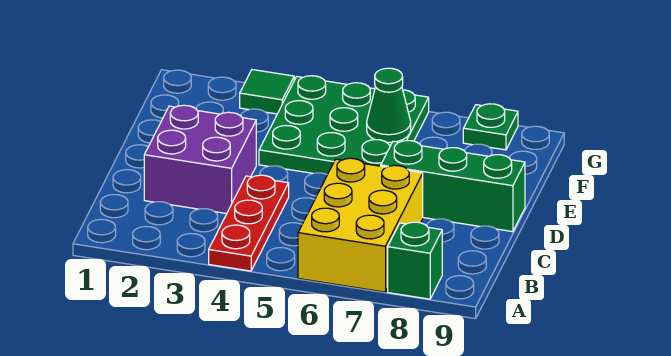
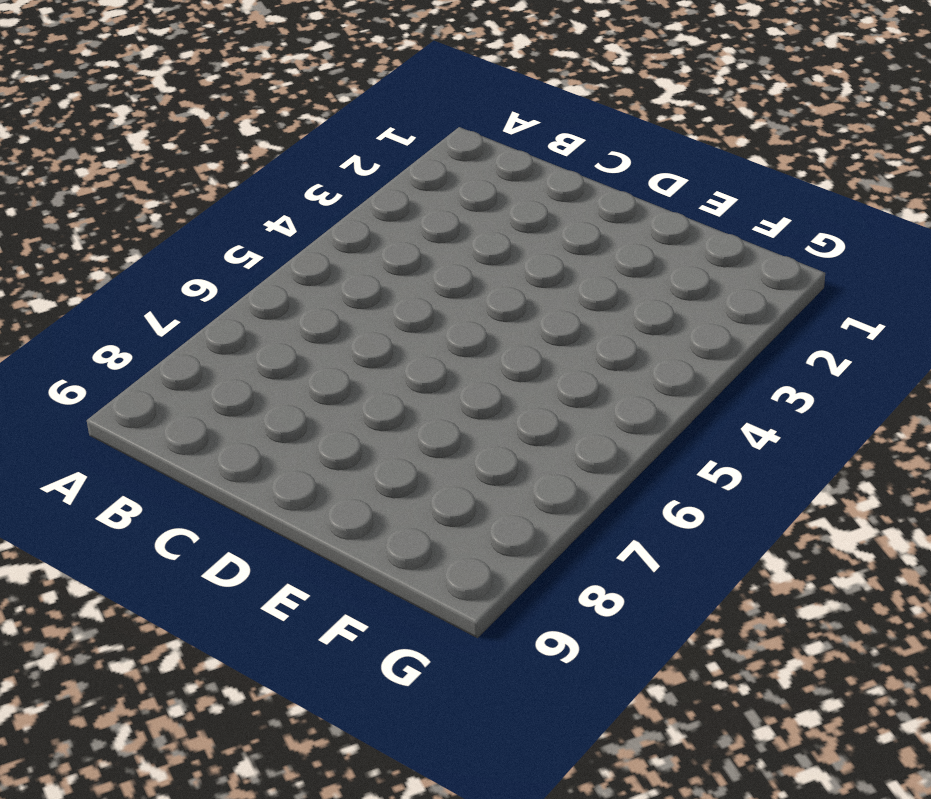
none -> red 1x3 plate [209,175,289,271]
none -> yellow 2x3 brick [298,158,423,292]

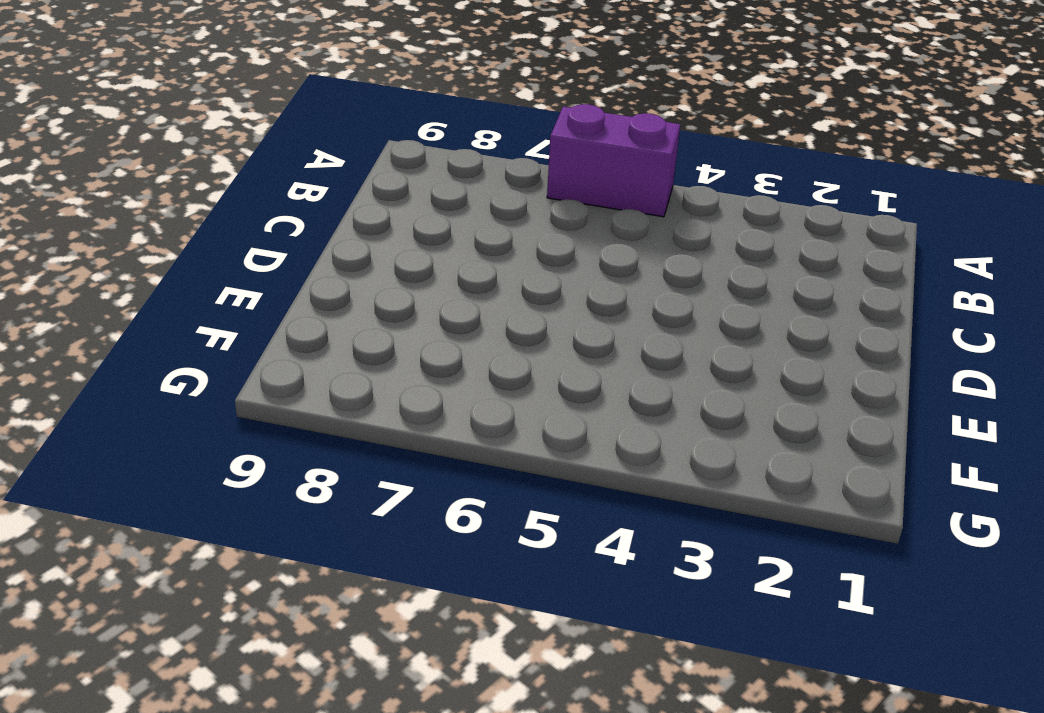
purple 1x2 brick [547,104,680,217] -> yellow 2x3 brick [298,158,423,292]
none -> red 1x3 plate [209,175,289,271]
none -> green 1x1 brick [388,222,442,299]

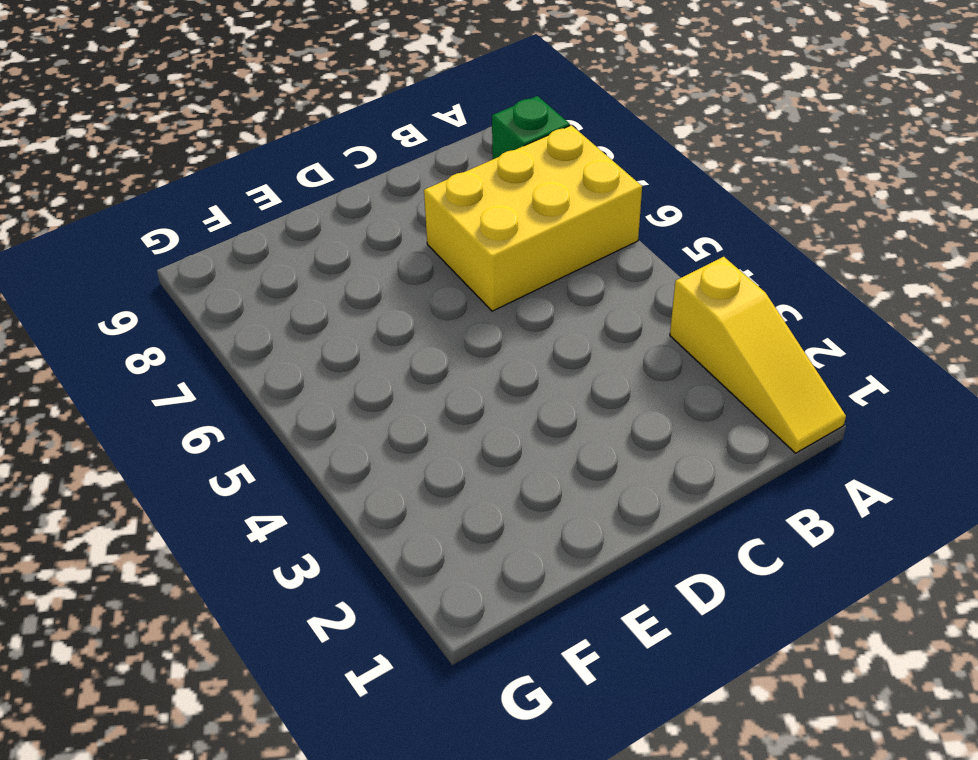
yellow 1x3 slope [670,257,846,453] -> none
none -> red 1x3 plate [209,175,289,271]
none -> purple 2x2 brick [144,105,256,214]

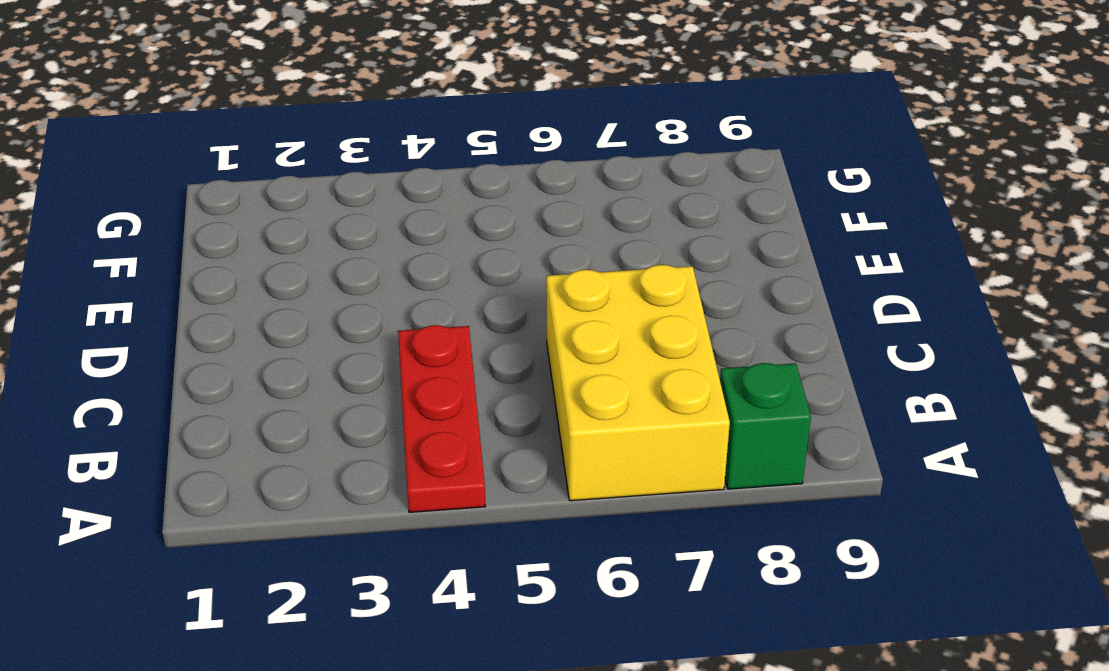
none -> purple 2x2 brick [144,105,256,214]
none -> green 1x3 brick [381,141,525,232]

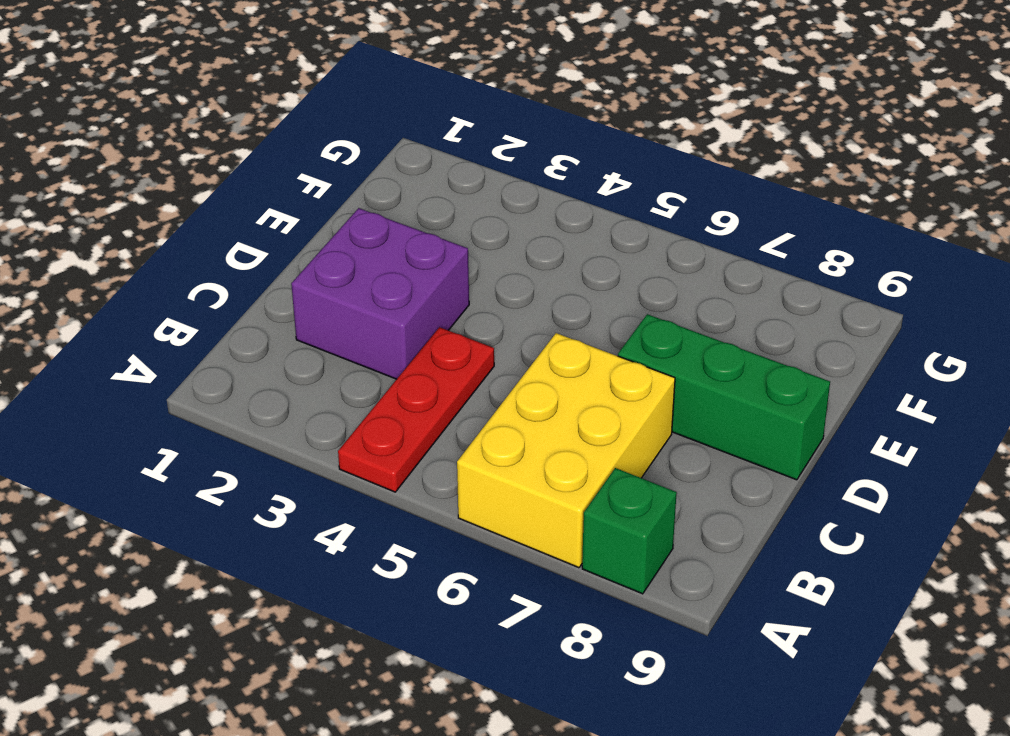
none -> green 3x3 plate [259,76,429,175]
none -> green 1x1 tile [240,70,294,114]

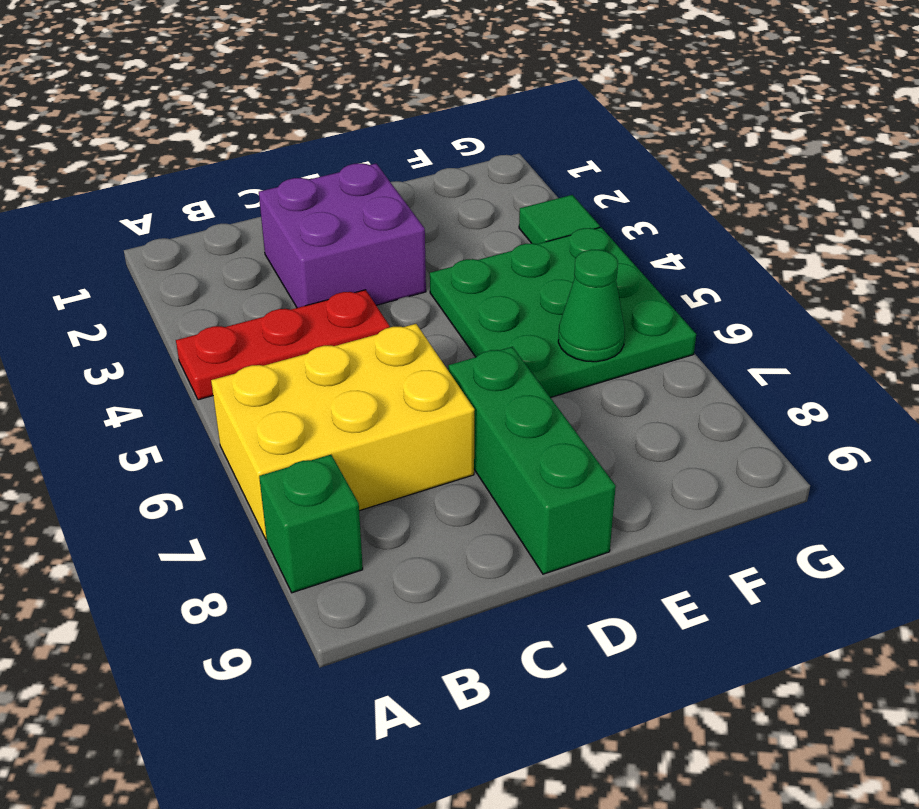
none -> green 1x1 plate [463,104,518,150]

